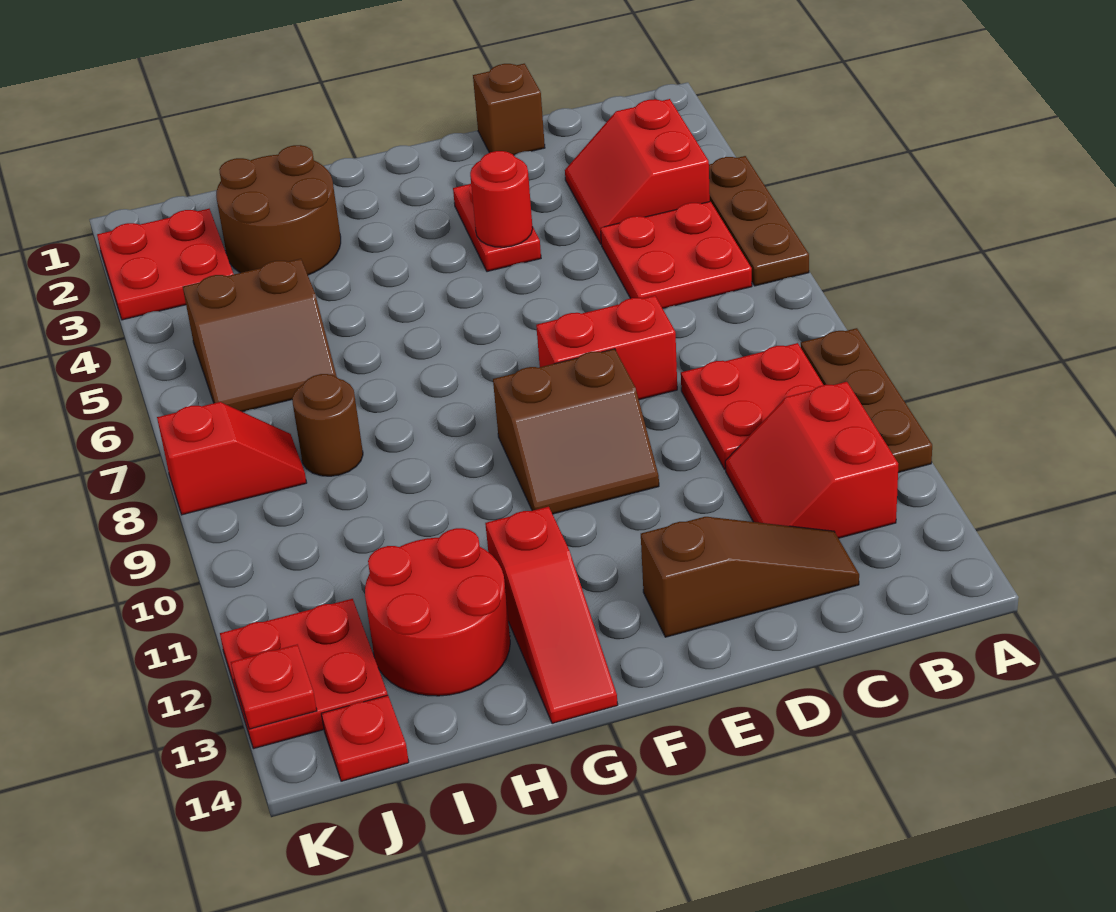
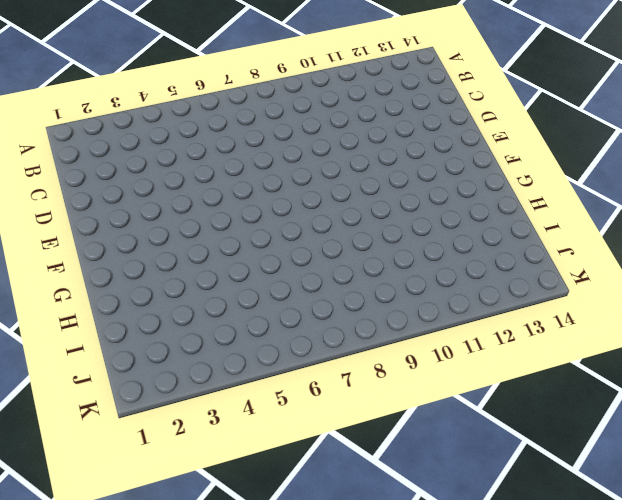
none -> brown 1x3 plate [709,156,809,286]
none -> brown 1x3 plate [801,328,932,473]
none -> red 2x2 slope [565,99,710,244]

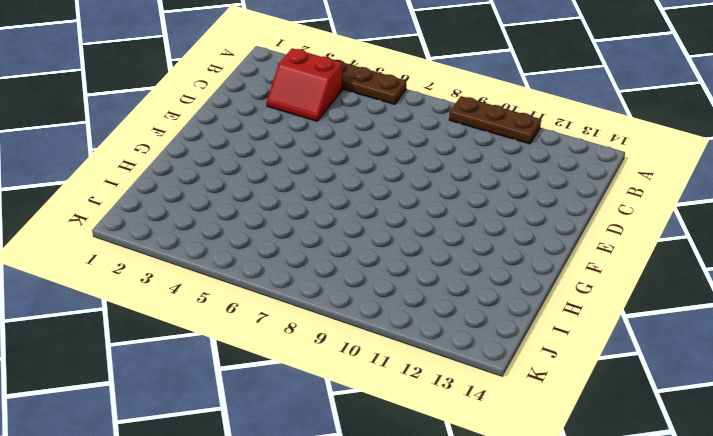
none -> red 2x2 plate [601,201,752,309]
none -> red 2x2 plate [681,343,823,469]
none -> red 2x2 slope [725,382,898,538]

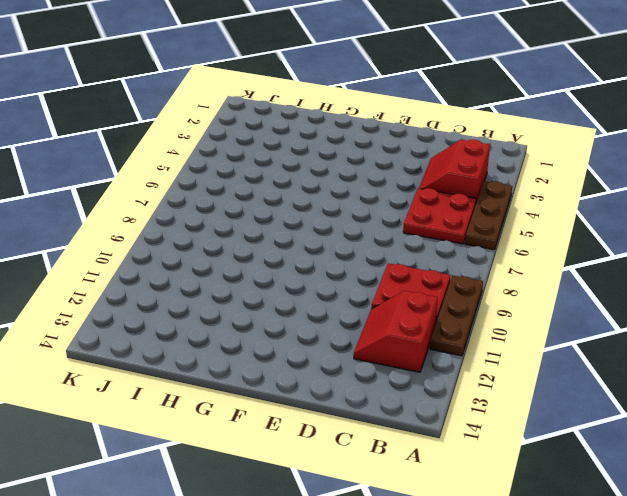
none -> brown 1x3 slope [641,517,859,637]
none -> brown 1x1 brick [473,64,545,155]
none -> red 1x2 brick [536,296,677,400]

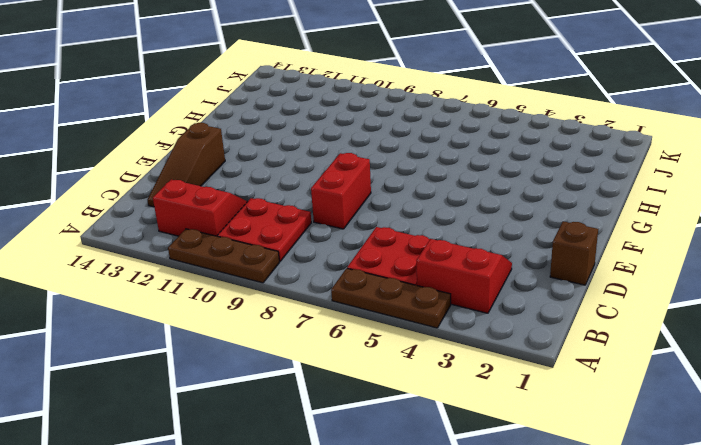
none -> red 1x2 plate [453,184,541,272]
none -> brown 2x2 slope [493,349,659,514]
none -> red 1x3 slope [485,507,618,724]

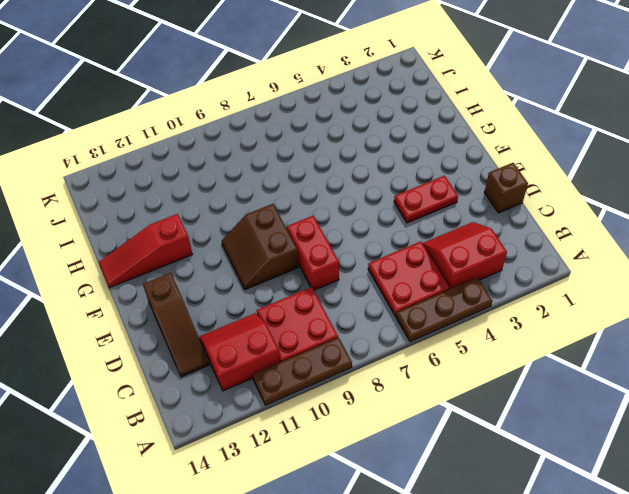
none -> brown 2x2 round brick [216,145,341,275]
none -> red 2x2 round brick [365,528,510,696]
none -> brown 2x2 slope [183,259,337,412]

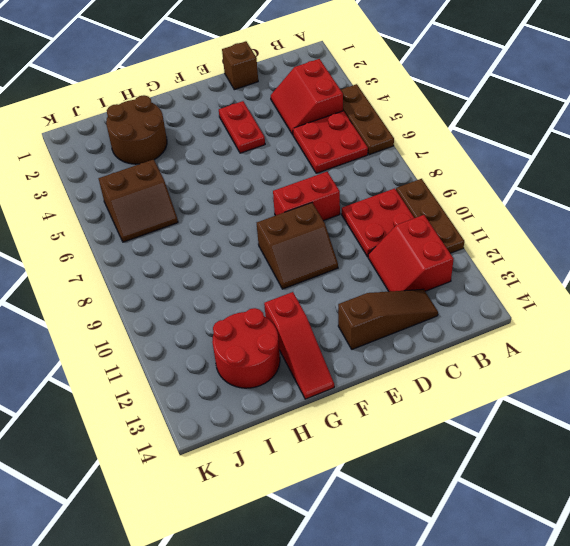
none -> brown 1x1 round brick [292,374,363,476]
none -> red 2x2 plate [97,209,233,320]
none -> red 1x2 slope [157,402,307,515]

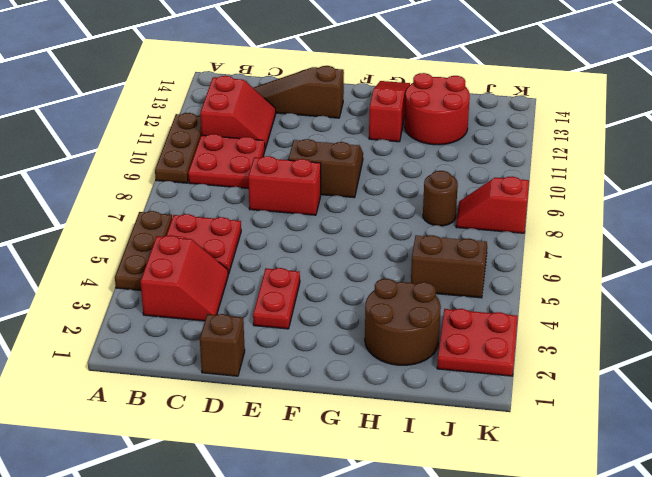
none -> red 2x2 plate [220,599,388,749]
none -> red 1x1 plate [321,695,409,781]
none -> red 1x1 round brick [470,151,533,247]

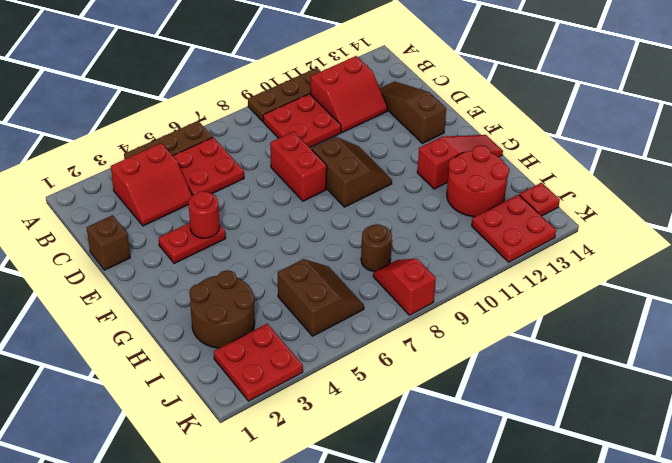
none -> red 1x1 plate [231,645,317,729]

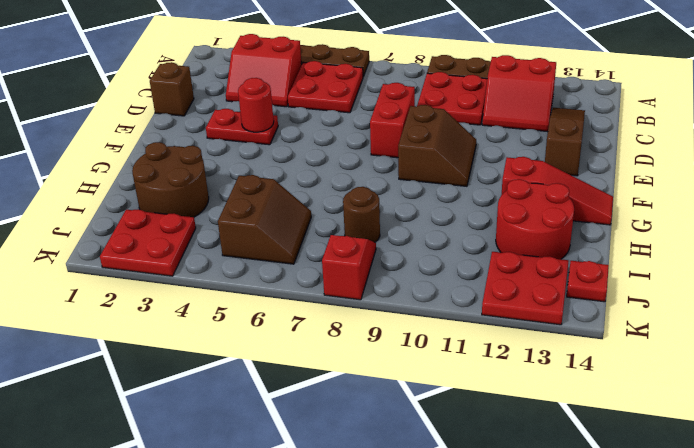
none -> red 1x1 plate [231,645,317,729]

